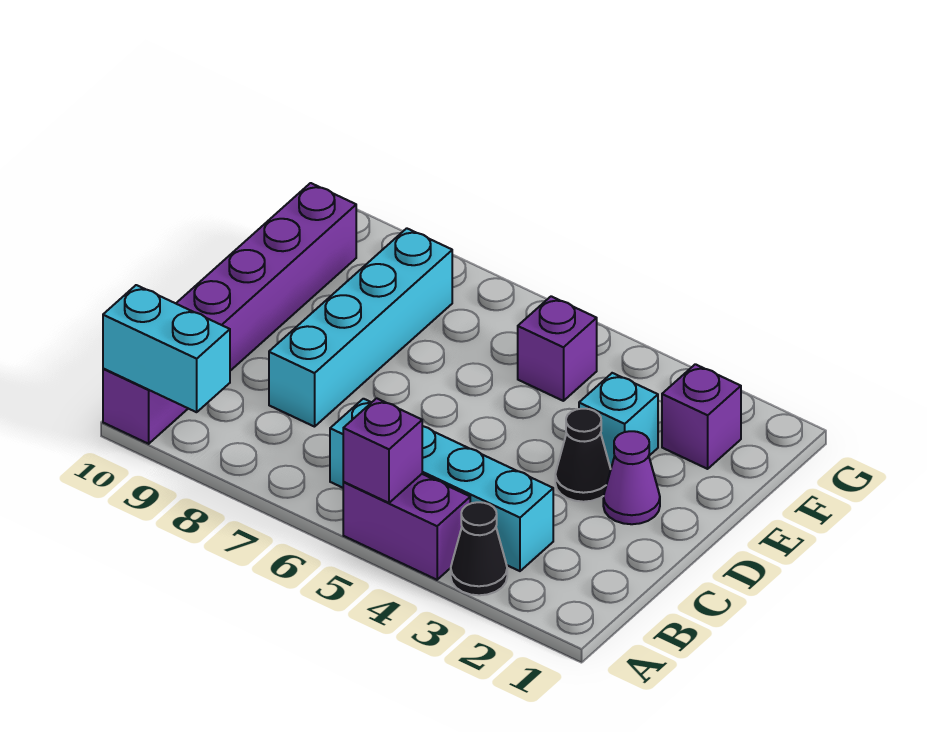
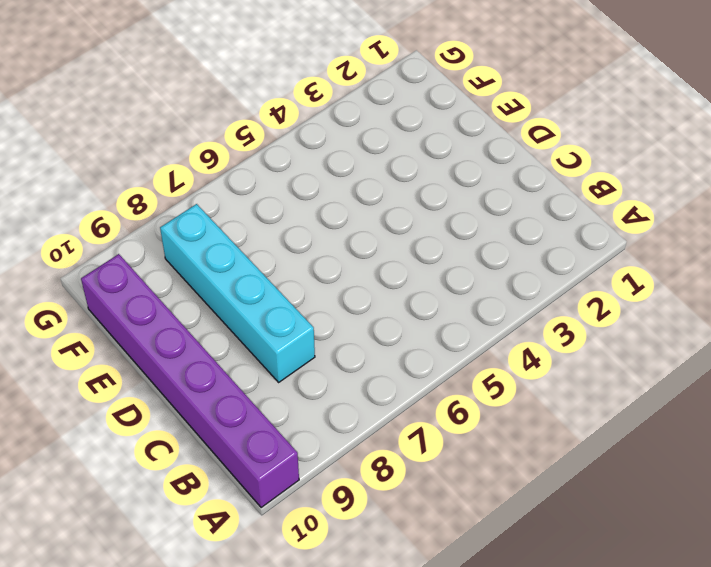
none -> black 1x1 cone [451,502,507,595]
none -> purple 1x2 brick [343,474,470,580]
none -> cyan 1x4 brick [330,399,553,571]

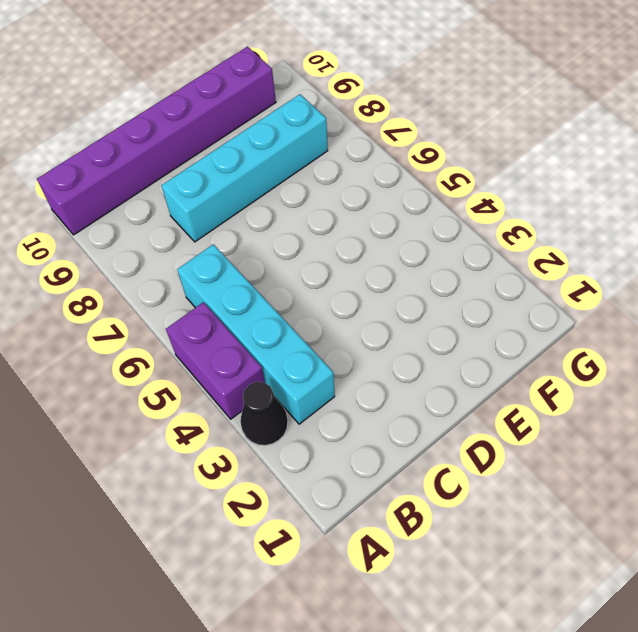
none -> purple 1x1 cone [603,431,660,524]
none -> black 1x1 cone [555,409,611,502]
none -> cyan 1x1 brick [579,373,658,469]

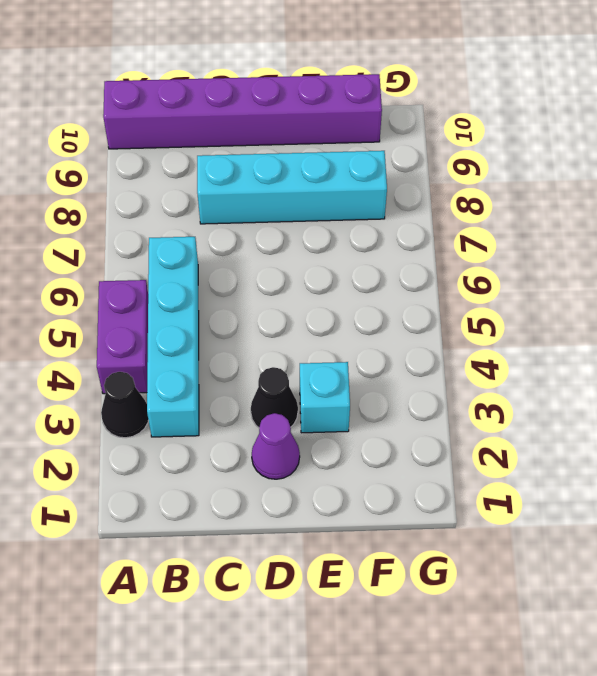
none -> purple 1x1 brick [662,364,741,469]
none -> purple 1x1 brick [518,296,597,401]
none -> purple 1x1 brick [343,398,422,503]

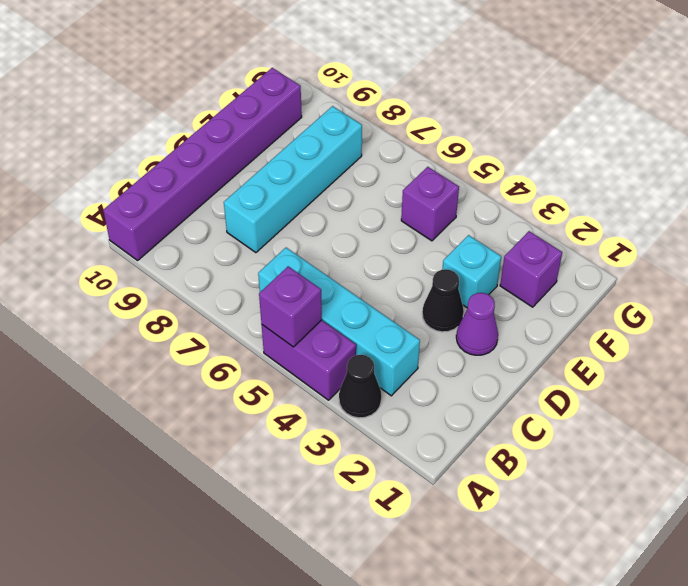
none -> cyan 1x2 brick [103,285,230,412]

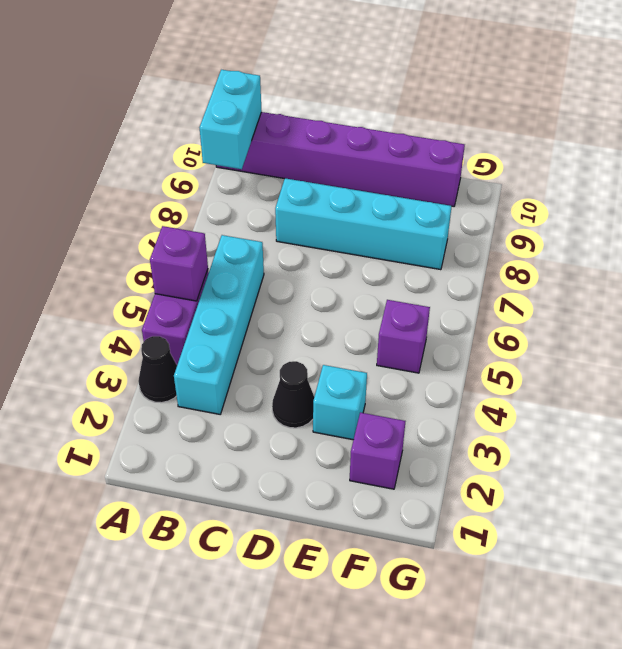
none -> purple 1x1 cone [603,431,660,524]

